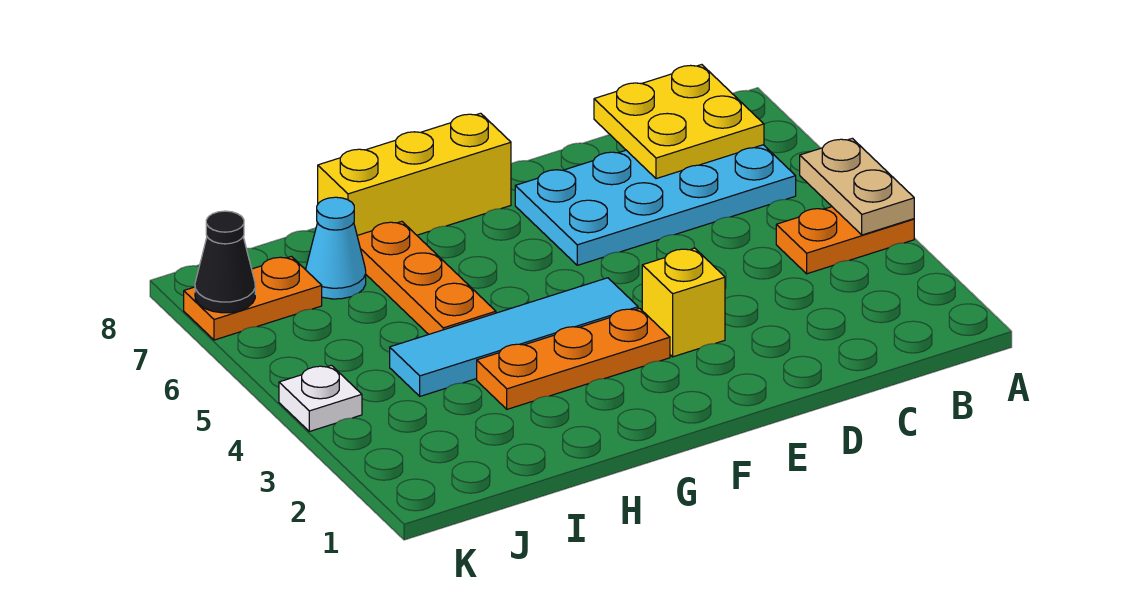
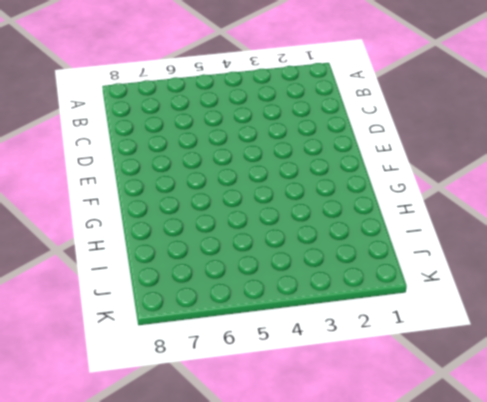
none -> orange 1x2 plate [776,207,914,274]
none -> cyan 2x4 plate [515,145,796,265]
none -> yellow 1x1 brick [642,248,725,357]

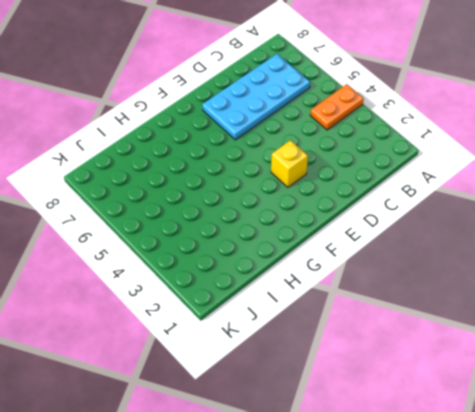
none -> orange 1x3 plate [477,308,670,409]
none -> cyan 1x4 tile [390,278,638,396]
none -> yellow 1x3 brick [318,113,511,235]

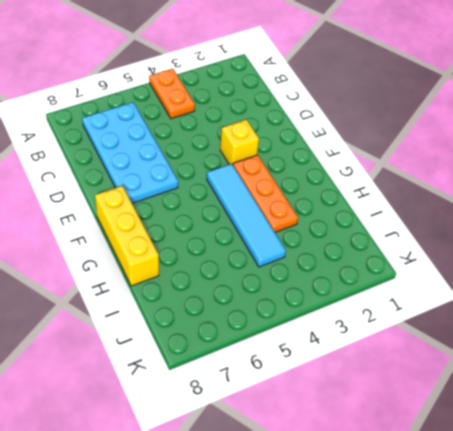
none -> orange 1x3 plate [357,222,496,334]
none -> cyan 1x1 cone [306,197,366,299]
none -> orange 1x2 plate [184,256,322,340]

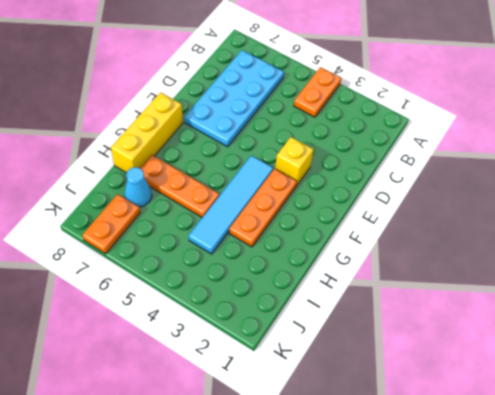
none -> white 1x1 plate [279,365,362,431]
none -> tan 1x2 plate [800,138,914,235]
none -> yellow 2x2 plate [594,65,764,179]

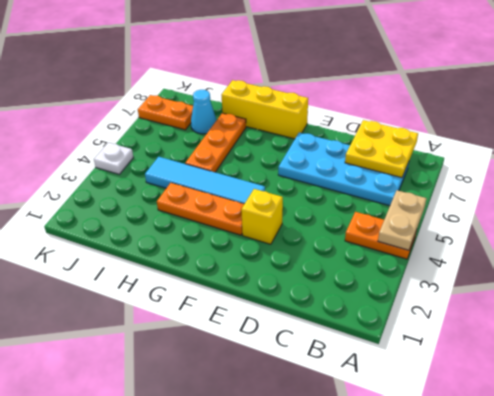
none -> black 1x1 cone [195,211,255,313]

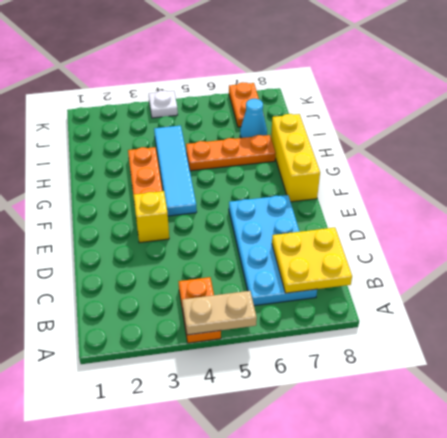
none -> black 1x1 cone [195,211,255,313]

